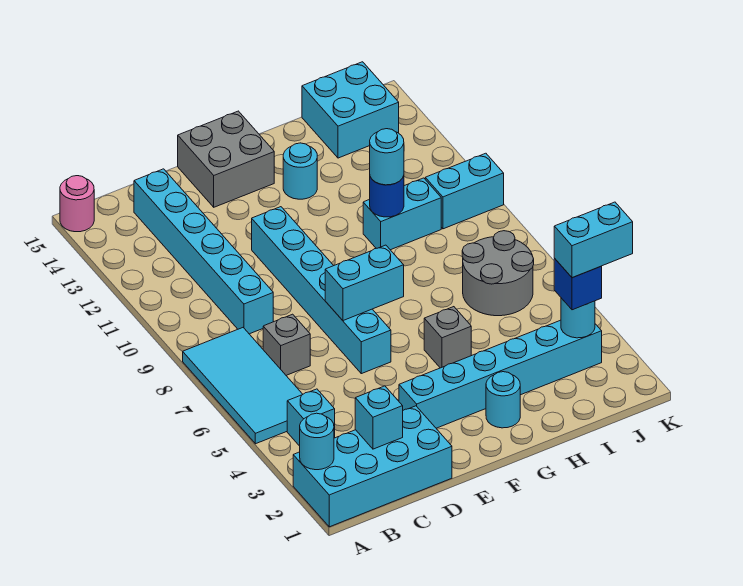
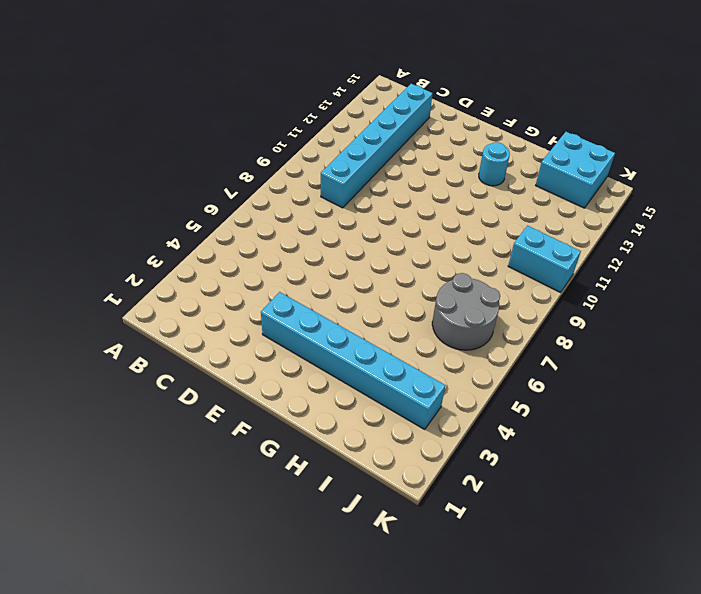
none -> cyan 2x4 brick [293,406,452,527]
none -> cyan 2x4 tile [183,328,303,444]
none -> pink 1x1 round brick [60,176,94,232]

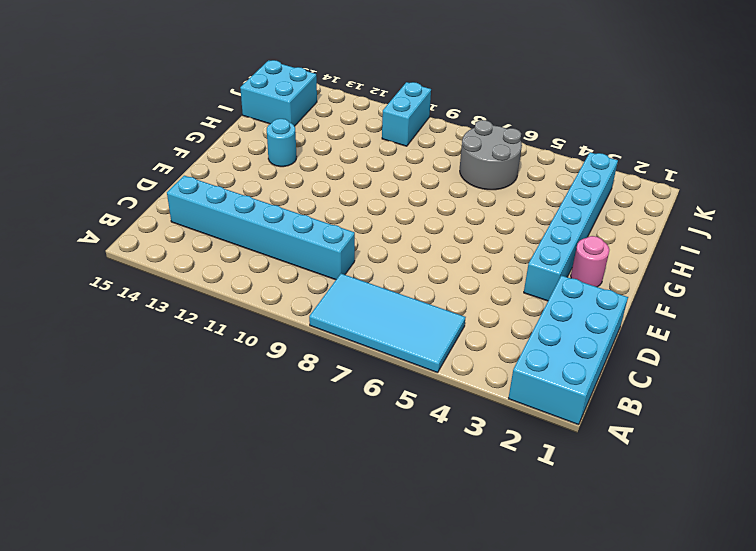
pink 1x1 round brick [571,236,609,287] -> pink 1x1 round brick moved to [60,176,94,232]
none -> cyan 1x1 brick [287,389,335,446]
none -> grey 1x1 brick [263,314,310,375]
none -> cyan 1x6 brick [252,207,391,374]

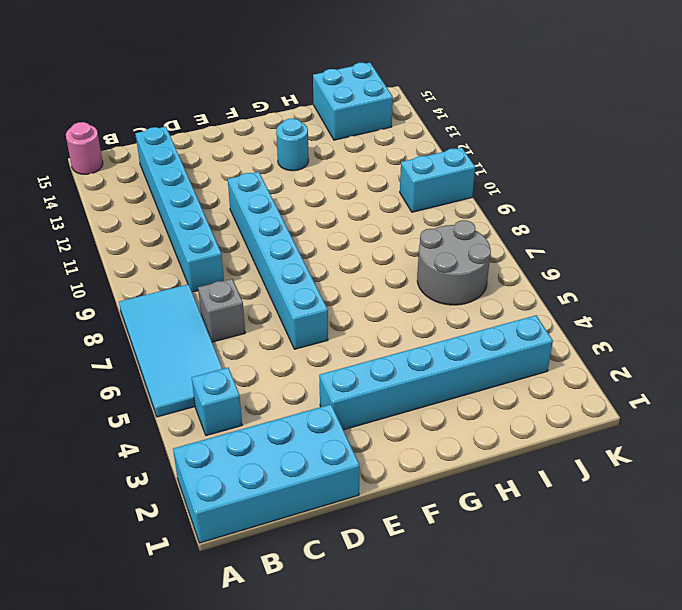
none -> grey 2x2 brick [178,111,274,207]
none -> cyan 1x1 round brick [486,372,520,428]
none -> grey 1x1 brick [424,307,471,368]

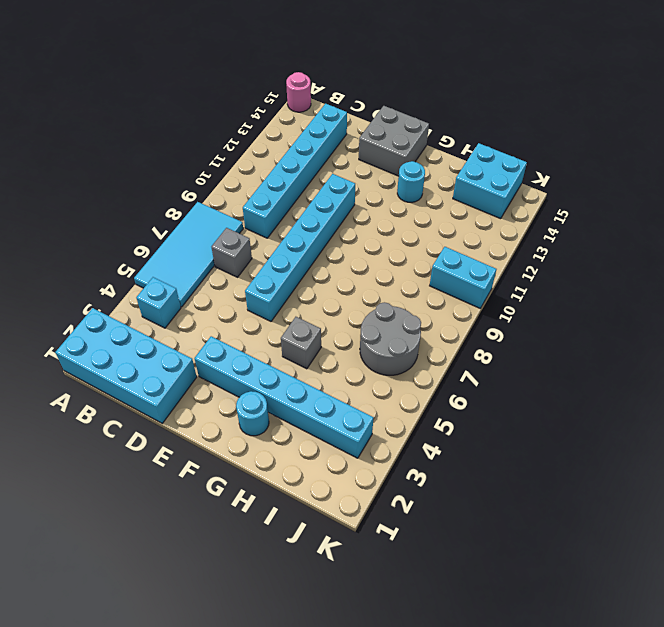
none -> cyan 1x2 brick [363,178,441,250]
none -> cyan 1x1 round brick [300,413,334,470]
none -> cyan 1x1 brick [355,386,403,449]

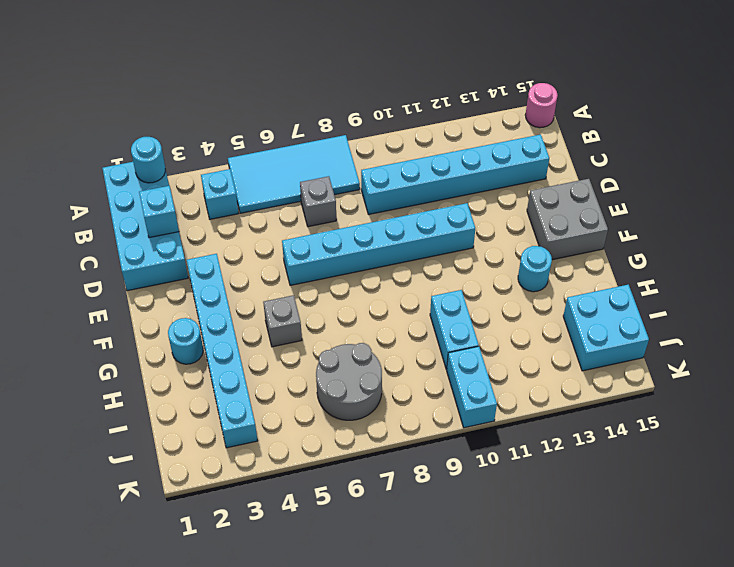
none -> cyan 1x2 brick [325,245,404,321]
none -> blue 1x1 round brick [370,176,404,217]
none -> cyan 1x1 round brick [561,298,595,338]

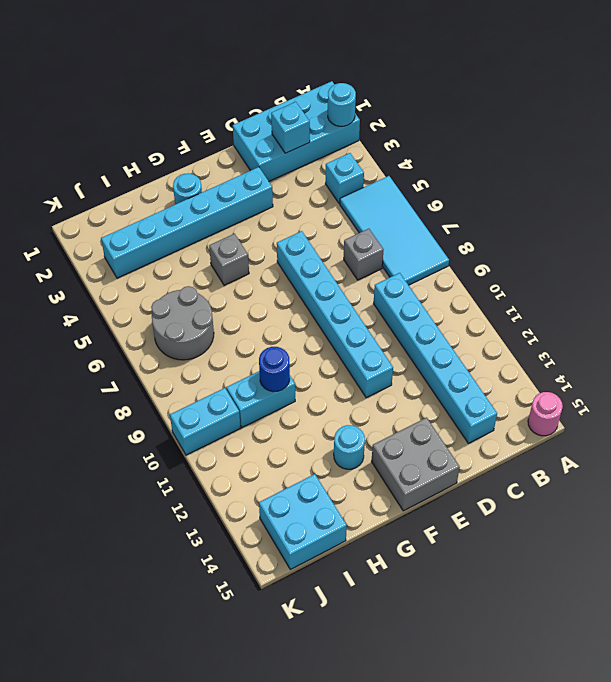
none -> cyan 1x2 brick [325,245,404,321]
none -> cyan 1x1 round brick [561,298,595,338]
none -> cyan 1x1 round brick [370,129,404,185]

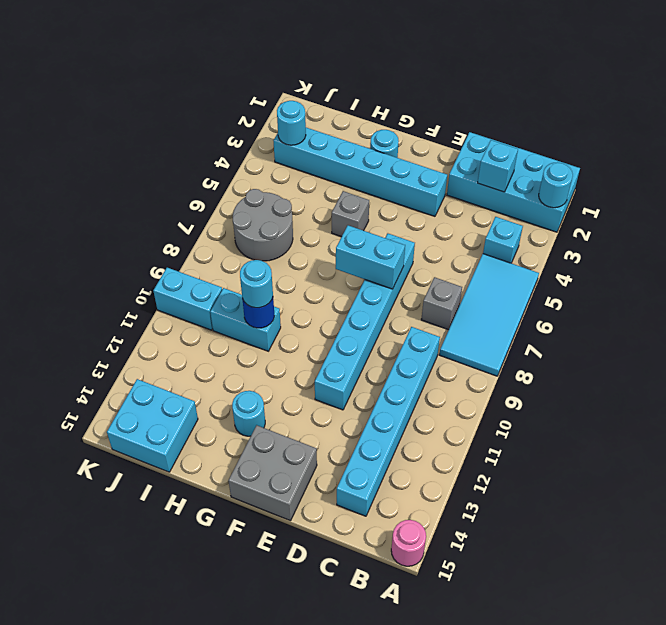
none -> blue 1x1 brick [554,259,602,310]
none -> cyan 1x2 brick [554,202,633,278]

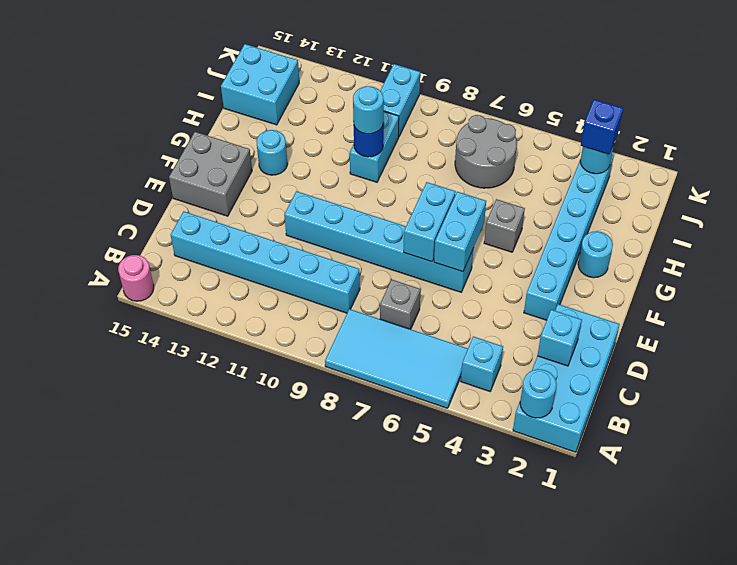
cyan 1x2 brick [434,192,486,272] -> cyan 1x2 brick moved to [554,202,633,278]

